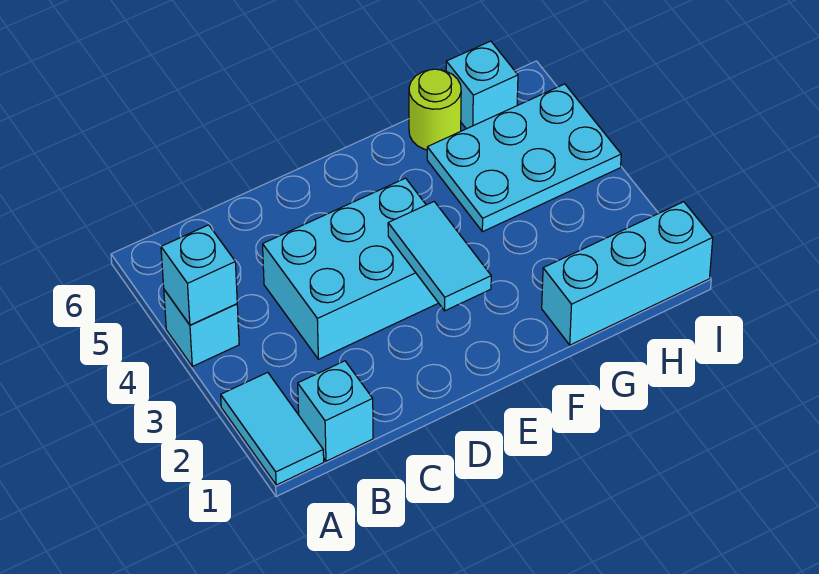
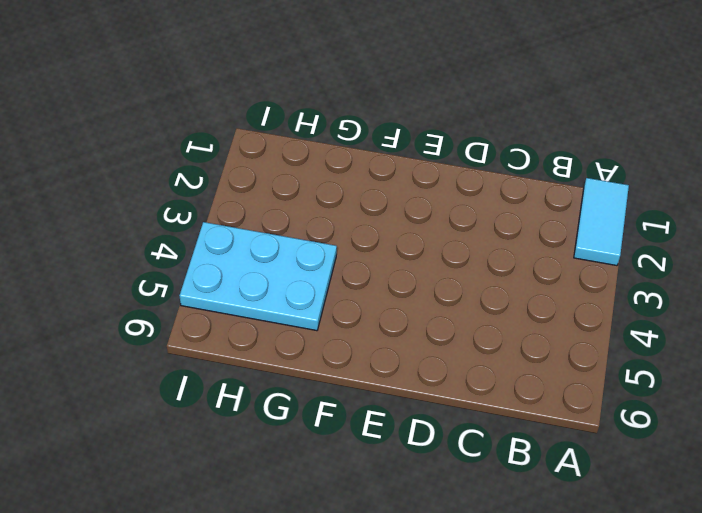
none -> cyan 1x1 brick [164,290,239,366]
none -> cyan 1x1 brick [298,361,373,461]

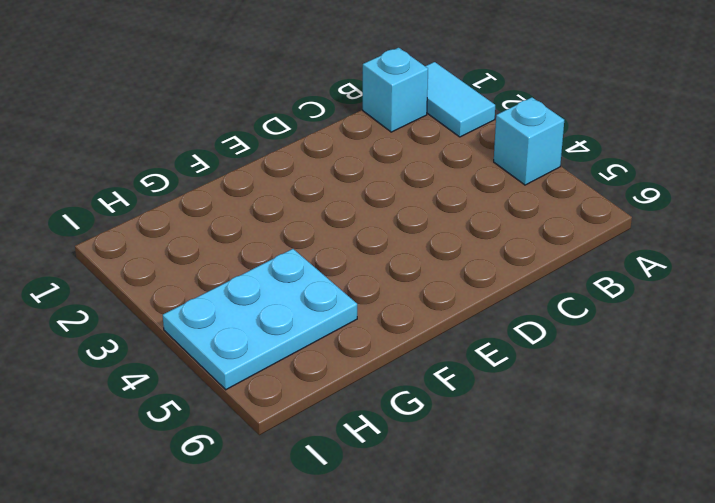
none -> cyan 2x3 brick [263,178,438,359]
none -> cyan 1x3 brick [542,202,713,345]

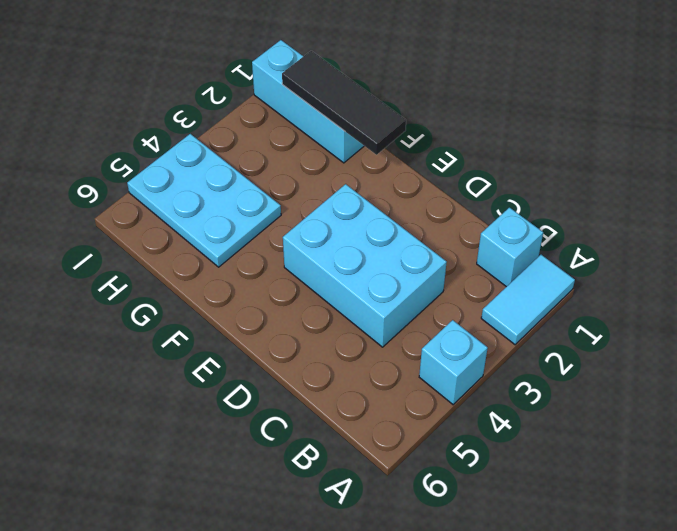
black 1x3 tile [282,51,406,155] -> none
none -> lime 1x1 round brick [409,69,461,150]
none -> cyan 1x1 brick [446,41,518,129]

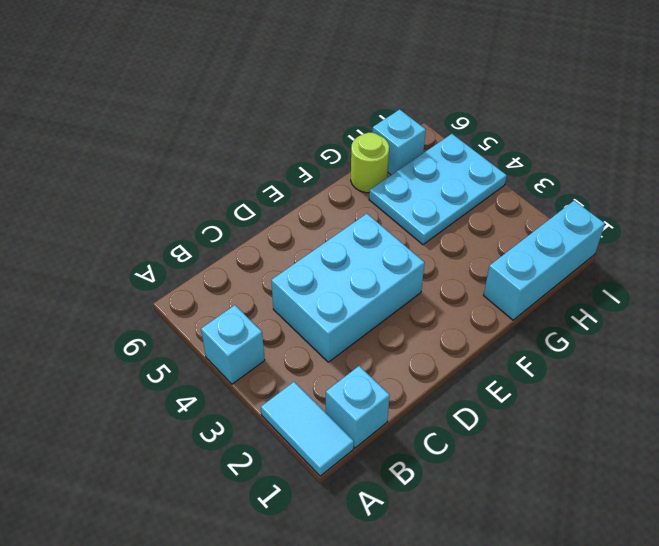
none -> cyan 1x1 brick [161,225,237,325]
none -> cyan 1x2 tile [388,202,491,311]

